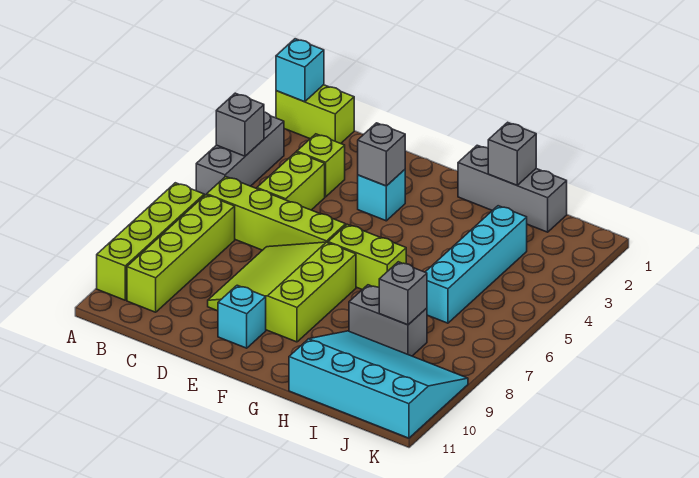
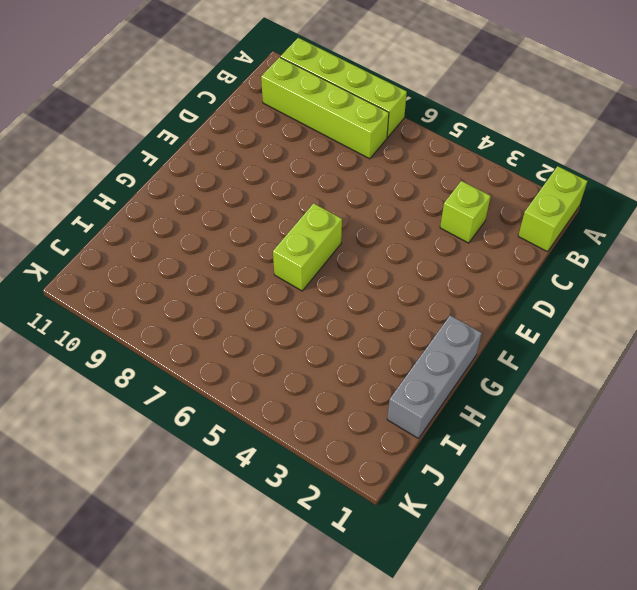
none -> grey 1x3 brick [196,112,284,196]
none -> lime 1x4 brick [207,177,346,250]
none -> lime 1x2 brick [257,152,325,210]

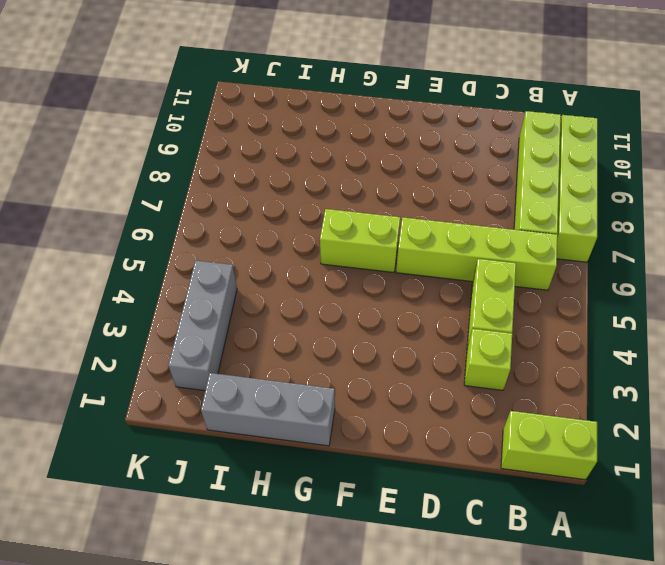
grey 1x3 brick [168,260,237,391] -> grey 1x3 brick moved to [196,112,284,196]
none -> lime 3x3 slope [208,242,356,342]
none -> cyan 1x1 brick [358,170,405,221]
none -> cyan 1x1 brick [218,285,266,348]

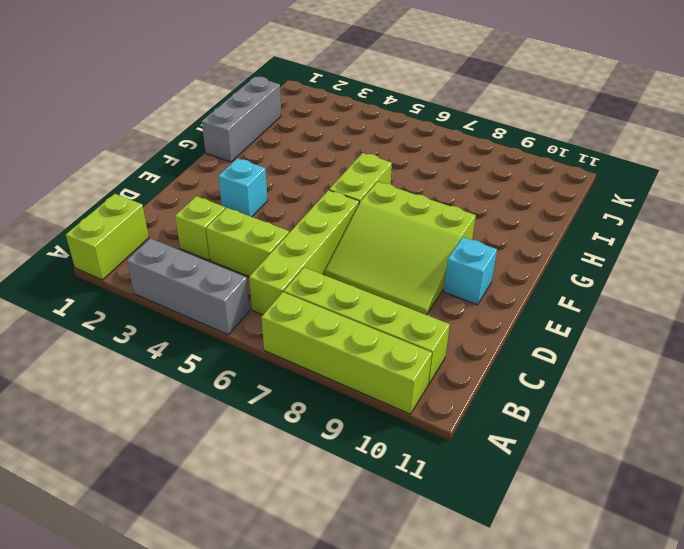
none -> grey 1x2 brick [349,285,427,356]
none -> cyan 3x4 slope [289,331,468,438]
none -> cyan 1x4 brick [426,206,527,323]

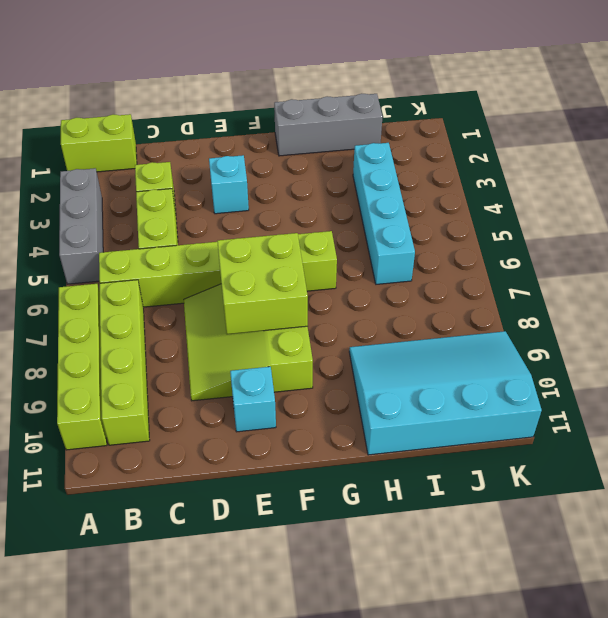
lime 2x2 brick [217,233,308,334] -> none
none -> grey 1x2 brick [349,285,427,356]
none -> cyan 1x1 brick [276,39,324,102]
none -> grey 1x1 brick [216,93,264,156]

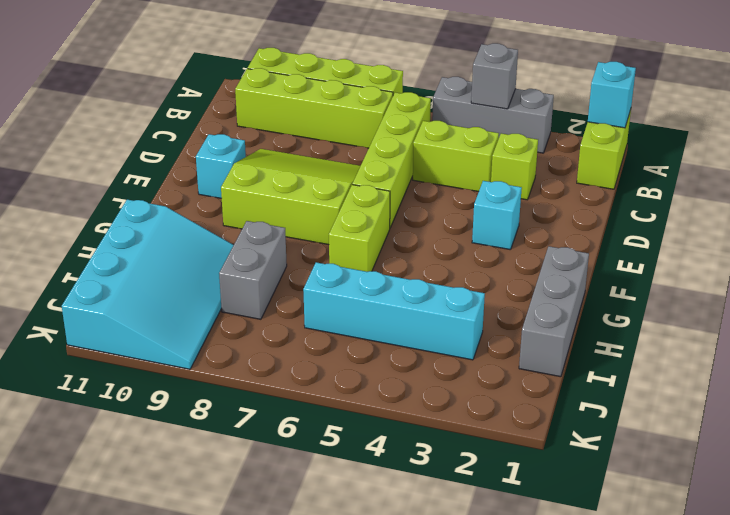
none -> grey 1x1 brick [358,123,405,186]
none -> grey 1x1 brick [488,122,536,185]
none -> grey 1x1 brick [379,262,427,325]

